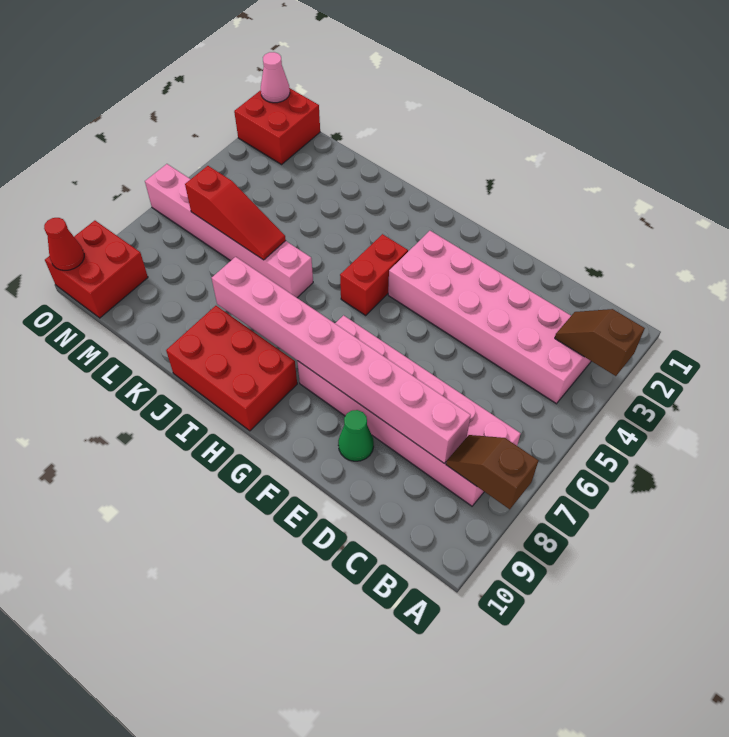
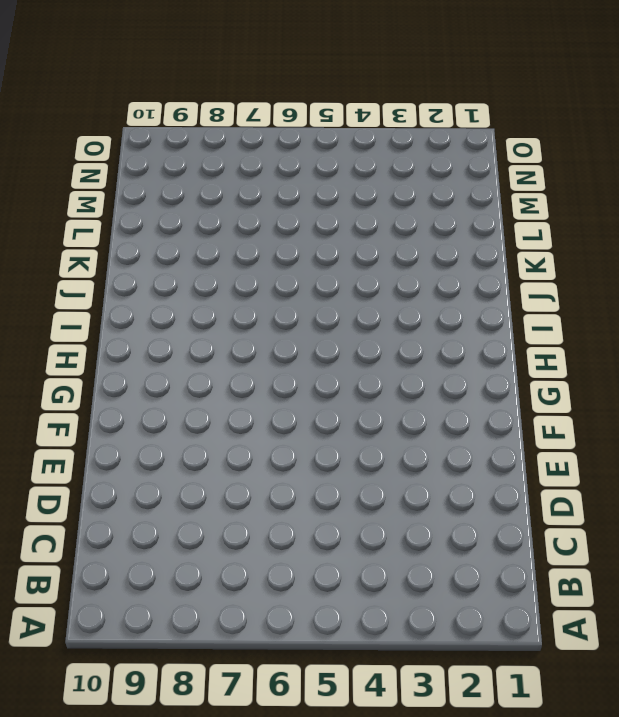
none -> pink 2x6 brick [388,231,591,404]
none -> pink 2x6 brick [297,315,521,506]
none -> green 1x1 cone [338,410,374,461]

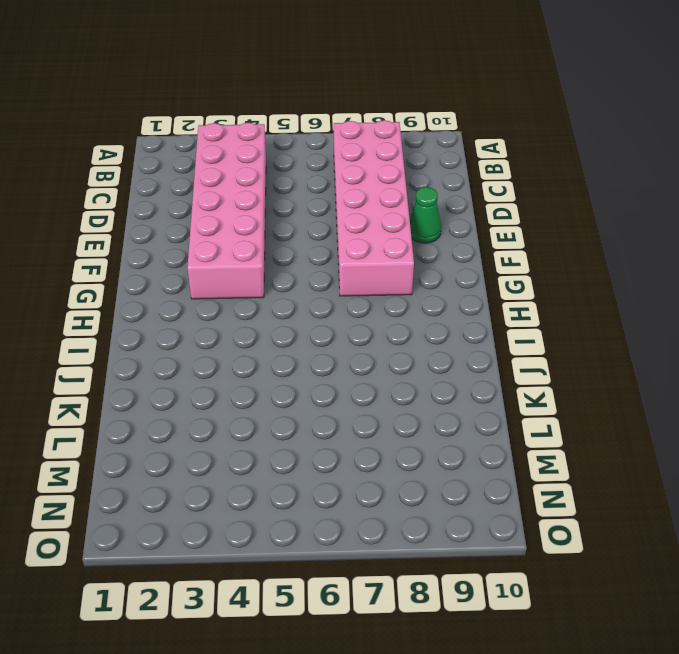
none -> red 1x2 brick [340,234,408,315]
none -> red 2x3 brick [166,306,297,431]
none -> pink 1x6 brick [145,164,313,298]

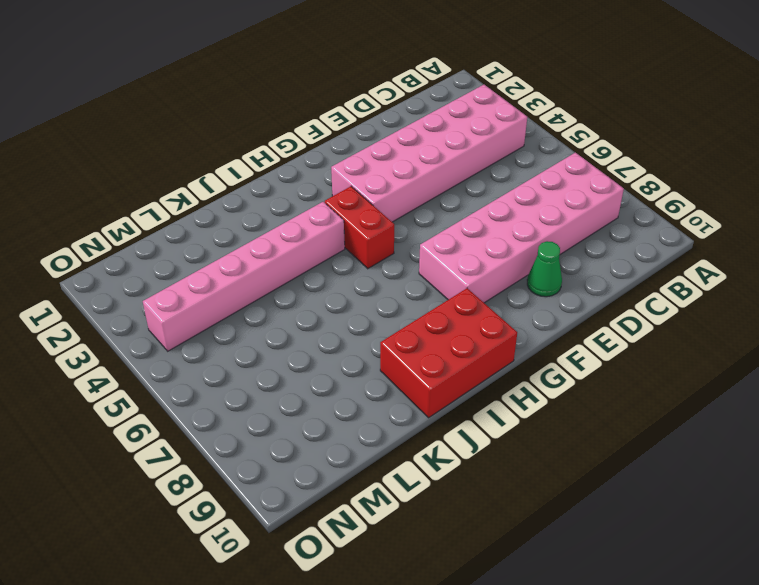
pink 1x6 brick [143,202,345,351] -> pink 1x6 brick moved to [145,164,313,298]
none -> red 2x2 brick [234,88,320,164]
none -> red 2x2 brick [45,221,148,318]
none -> brown 1x2 slope [555,309,645,376]

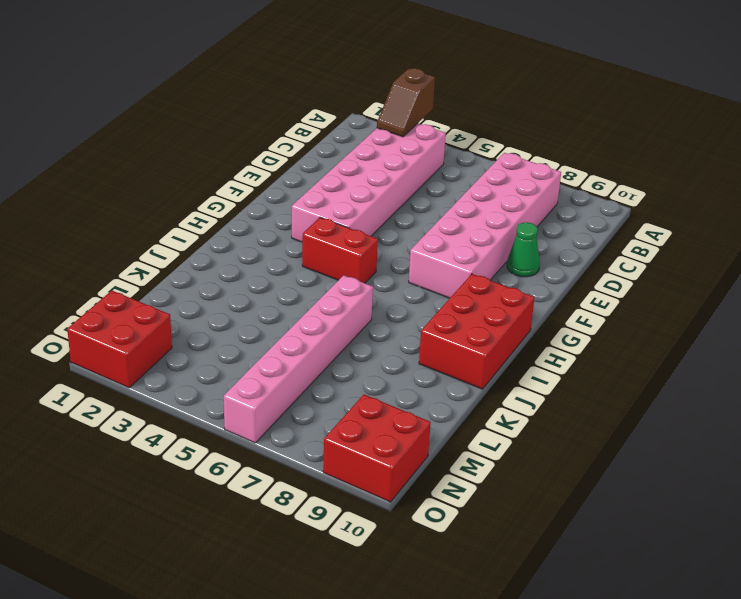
none -> brown 1x2 slope [446,435,539,509]
none -> pink 1x8 brick [212,257,471,463]
none -> red 1x3 slope [185,166,286,260]

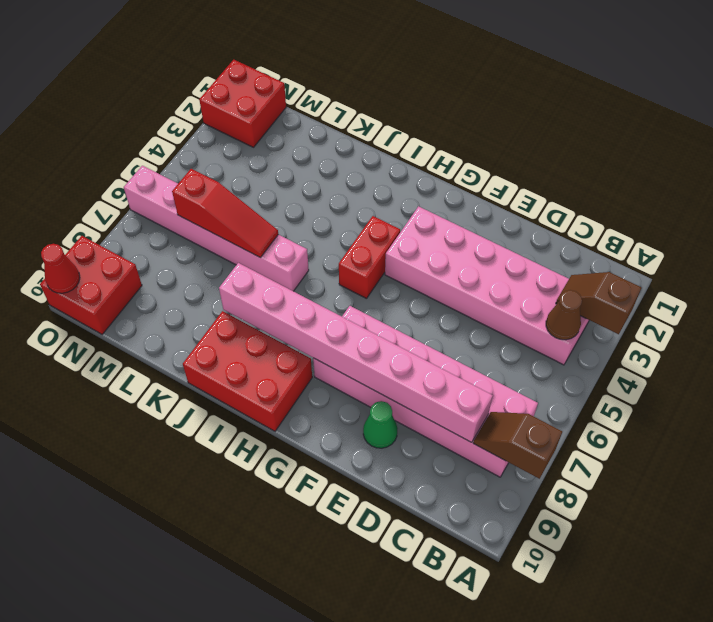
brown 1x1 cone [546,290,582,340] -> none
none -> pink 1x1 cone [261,52,290,103]

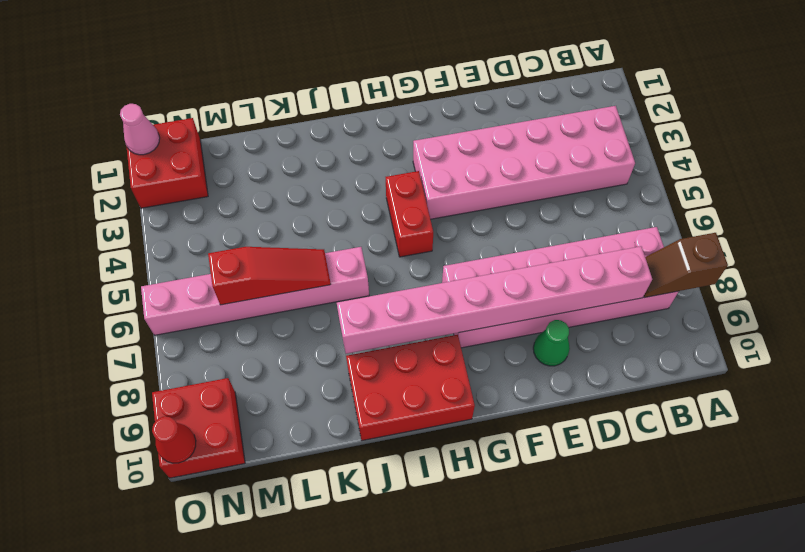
none -> brown 1x2 slope [555,309,645,376]

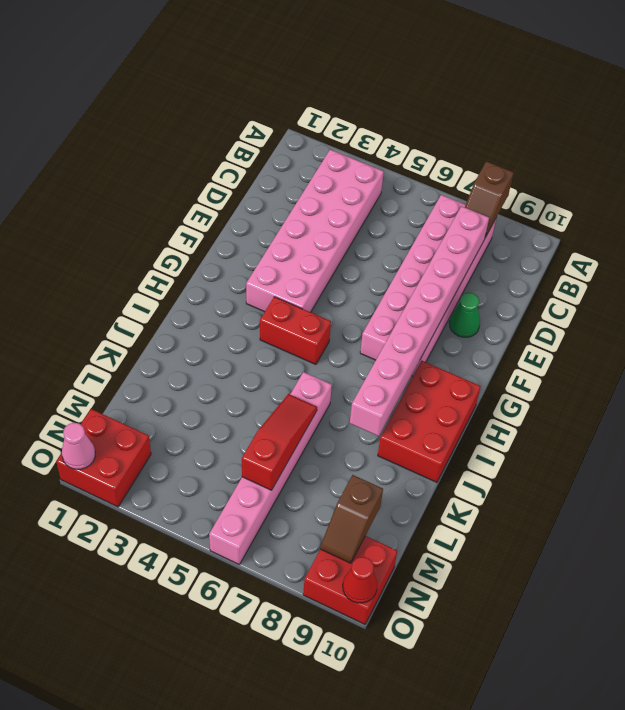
brown 1x2 slope [320,475,383,563] -> brown 1x2 slope moved to [555,309,645,376]

